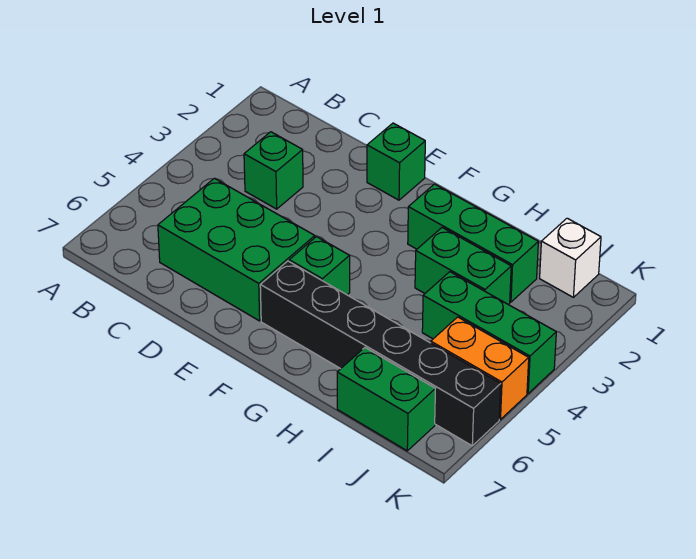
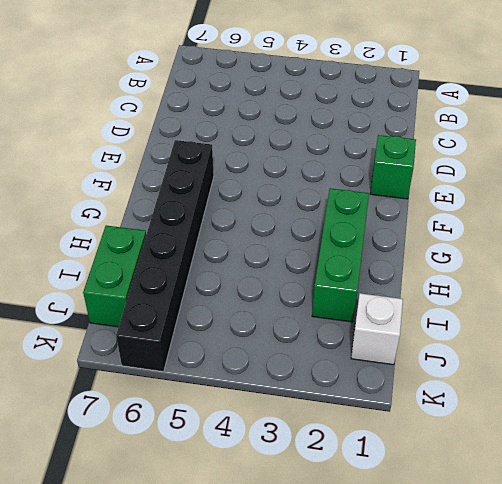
none -> green 1x1 brick [244,132,303,209]
none -> green 2x3 brick [158,178,315,321]

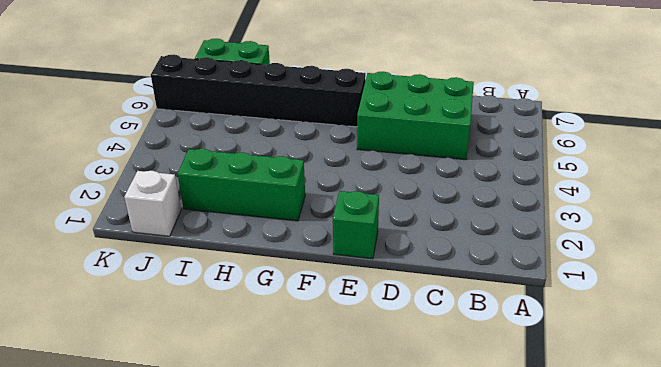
none -> green 1x1 brick [244,132,303,209]
none -> green 1x1 brick [289,237,350,295]

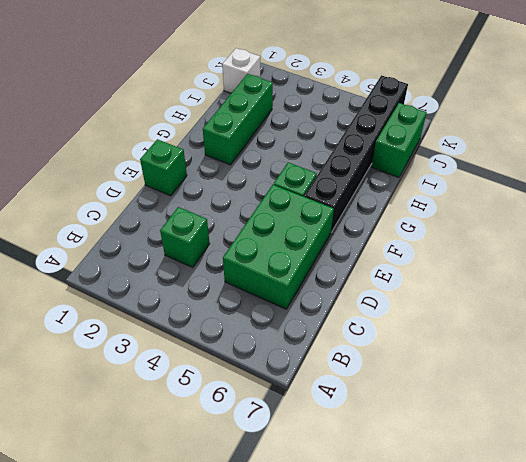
none -> green 1x2 brick [415,228,511,305]
none -> green 1x3 brick [422,272,556,393]

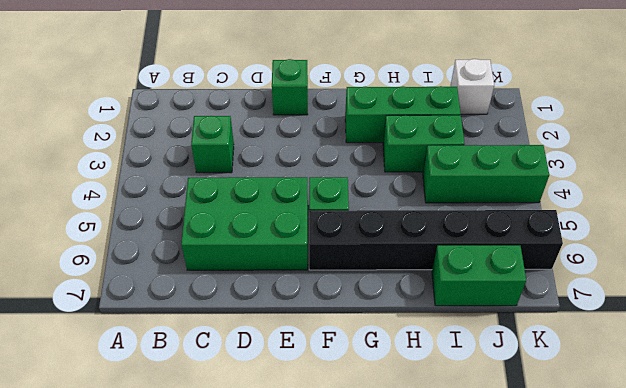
none -> orange 1x2 brick [431,317,529,420]

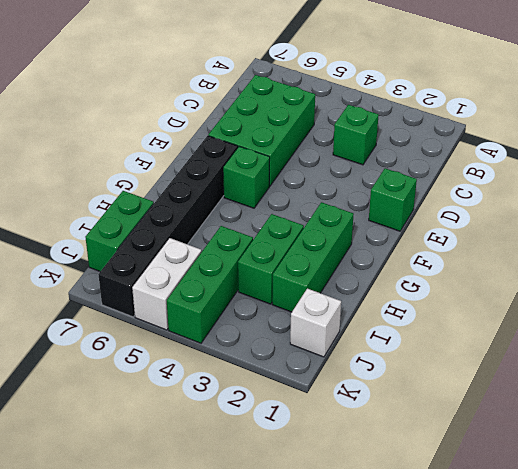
white 1x2 brick [132,238,202,330] -> orange 1x2 brick [431,317,529,420]

